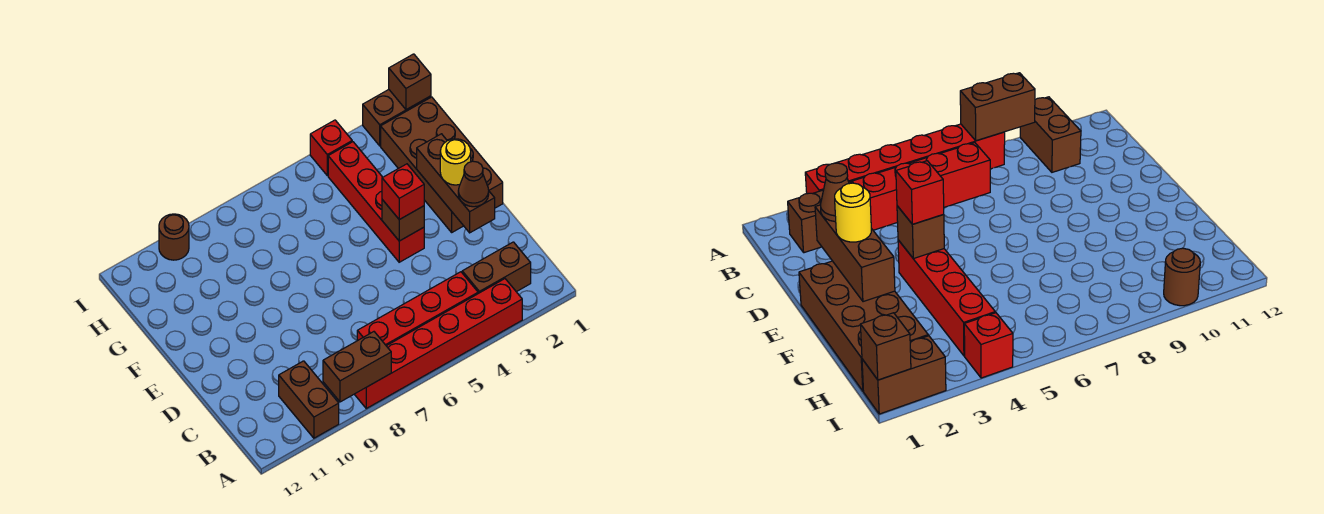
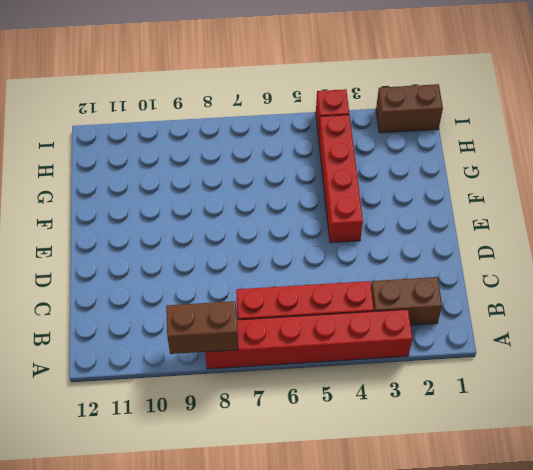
none -> brown 1x2 brick [279,361,339,438]
none -> brown 2x4 brick [381,97,503,232]
none -> brown 1x1 round brick [159,214,189,260]

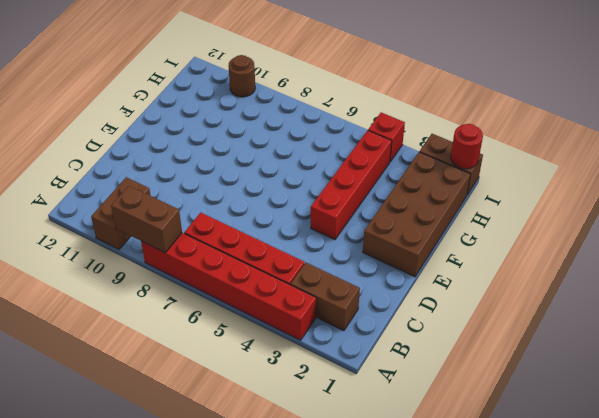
red 1x1 round brick [451,124,483,169] -> brown 1x1 brick [389,54,431,110]
none -> brown 1x3 brick [417,134,495,233]
none -> brown 1x1 brick [382,200,424,241]
none -> brown 1x1 cone [458,161,489,207]

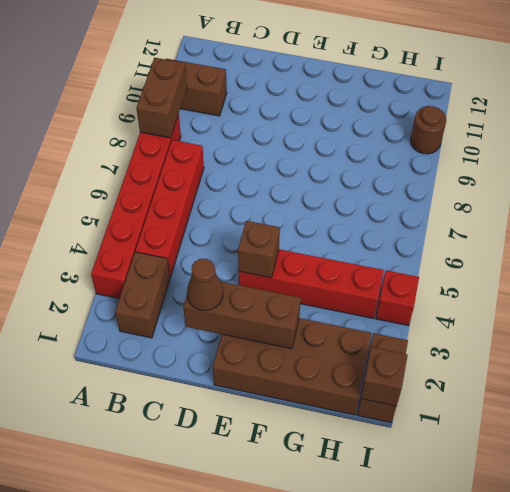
none -> yellow 1x1 round brick [440,139,471,185]
none -> red 1x1 brick [382,164,424,220]

